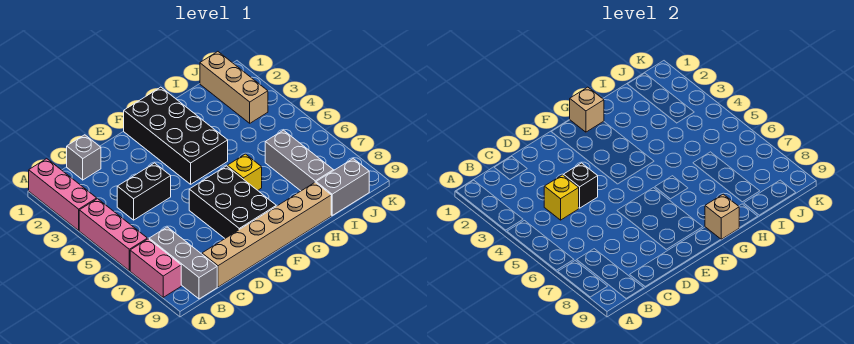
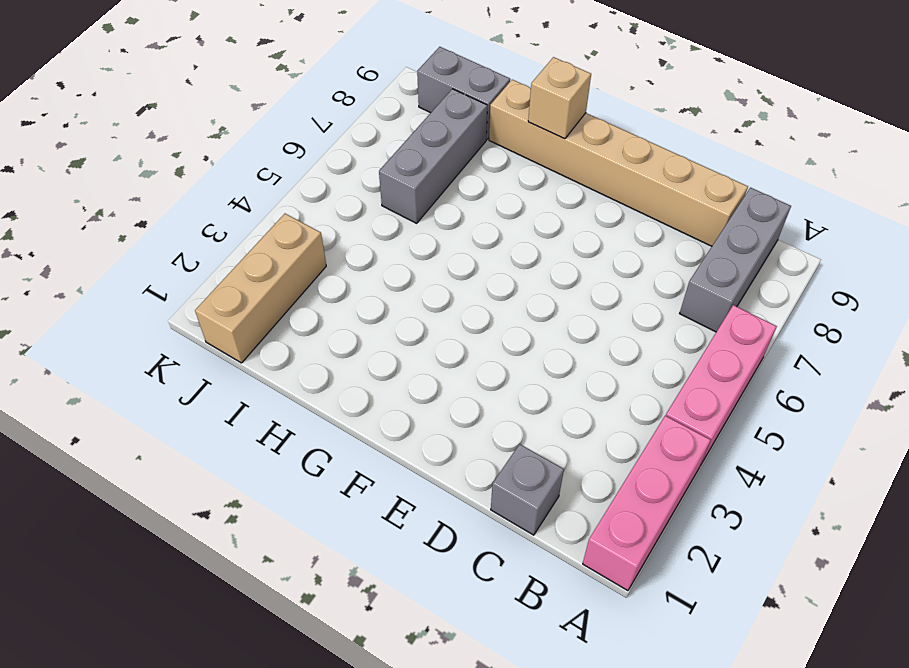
none -> pink 1x2 brick [130,239,181,297]
none -> black 1x2 brick [117,163,171,220]
none -> black 2x3 brick [189,166,276,238]

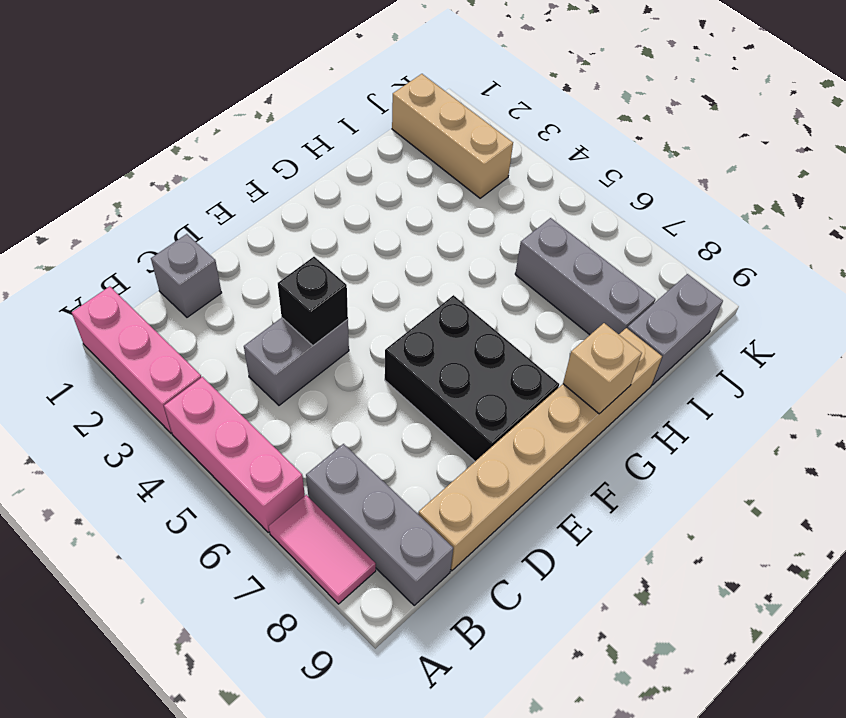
pink 1x2 tile [269,495,376,604] -> pink 1x2 brick [130,239,181,297]
grey 1x2 brick [244,318,349,405] -> black 1x2 brick [117,163,171,220]
none -> black 2x4 brick [124,87,228,184]
none -> yellow 1x1 brick [227,154,262,190]
none -> yellow 1x1 brick [544,175,579,220]

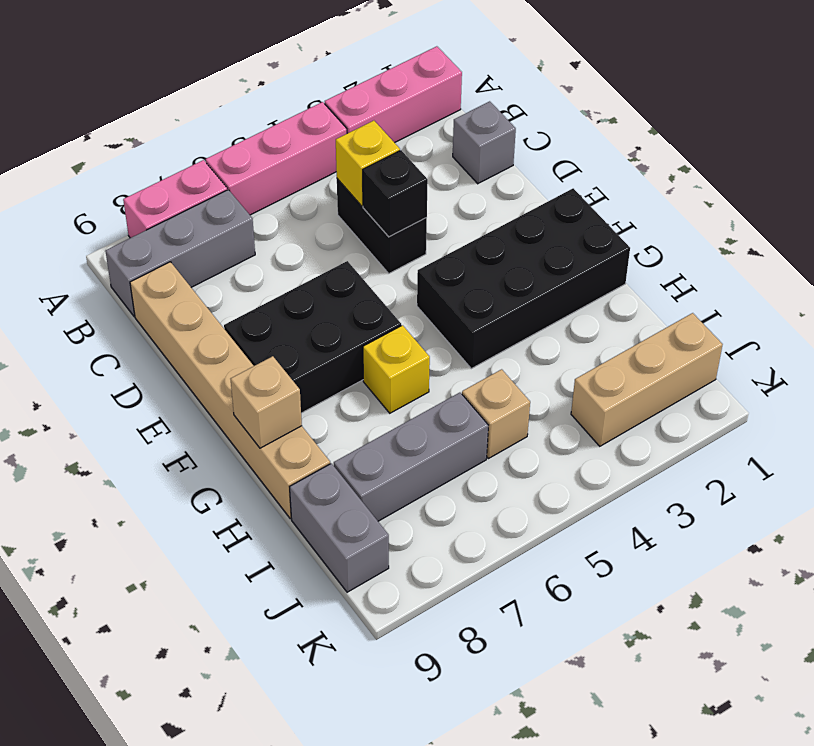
tan 1x1 brick [462,369,530,459] -> tan 1x1 brick moved to [570,87,604,132]

